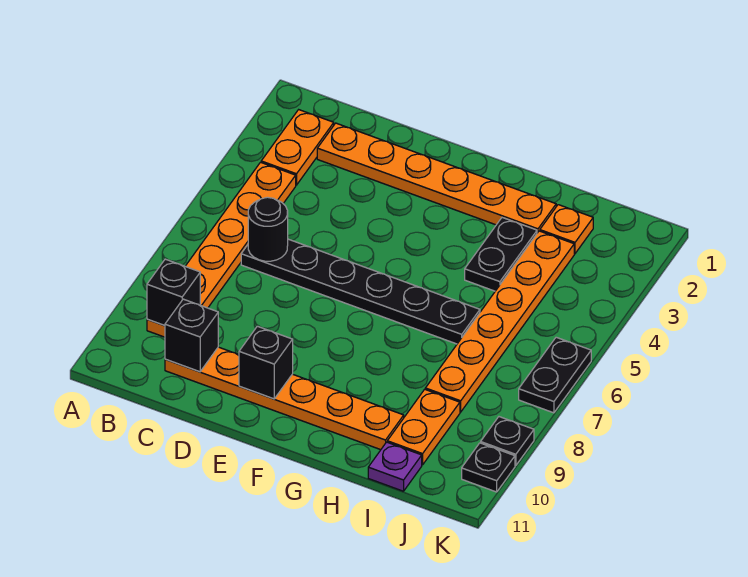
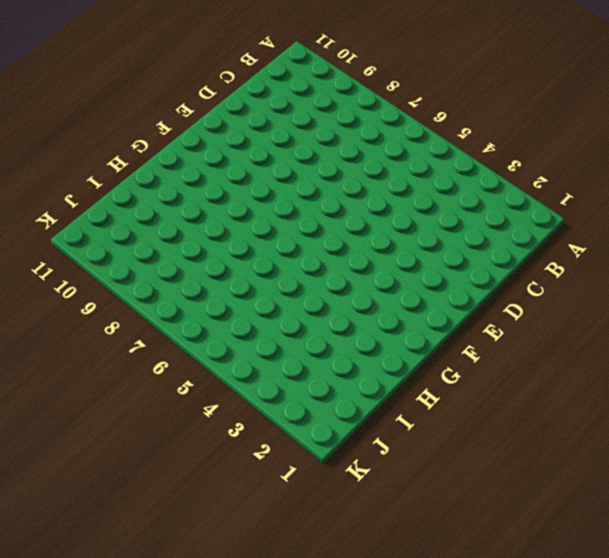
none -> orange 1x2 plate [261,110,334,185]
none -> orange 1x6 plate [147,162,296,337]
none -> orange 1x6 plate [317,123,556,233]

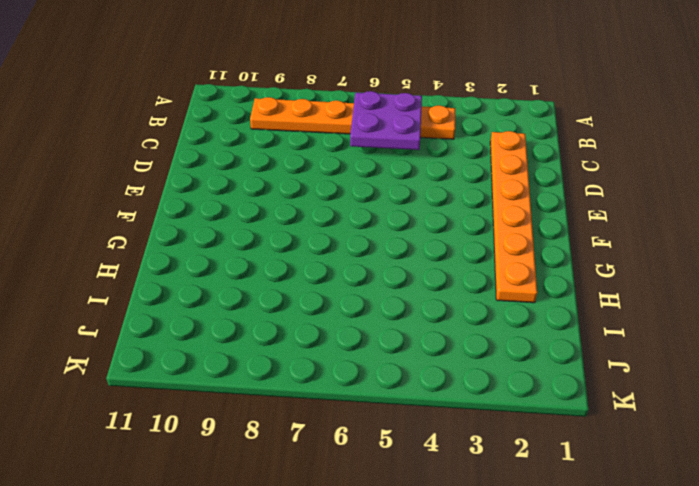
purple 2x2 plate [350,91,422,150] -> black 1x1 round brick [248,197,288,261]
none -> orange 1x2 plate [261,110,334,185]
none -> black 1x6 plate [241,239,480,344]
none -> orange 1x6 plate [165,347,404,450]

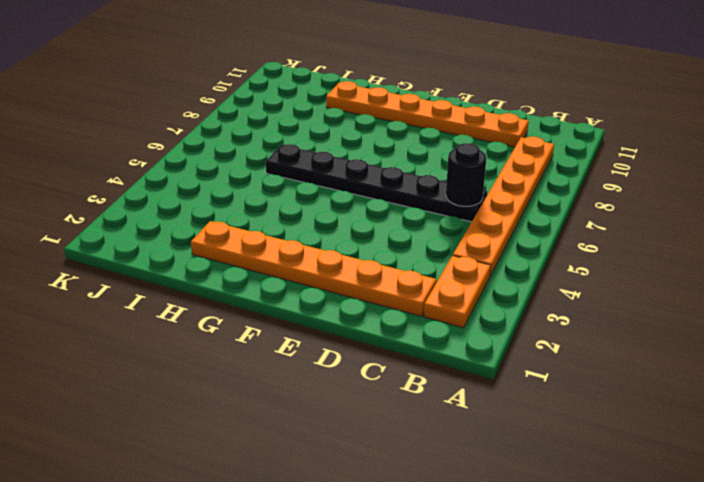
none -> black 1x2 plate [465,218,537,291]
none -> orange 1x1 plate [540,205,593,254]
none -> orange 1x6 plate [425,231,574,412]

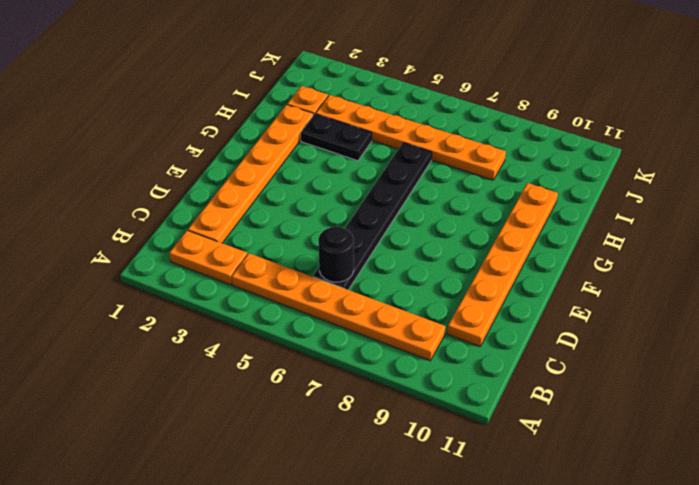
none -> orange 1x2 plate [387,389,460,465]
none -> purple 1x1 plate [368,442,422,491]
none -> black 1x2 plate [519,337,591,413]

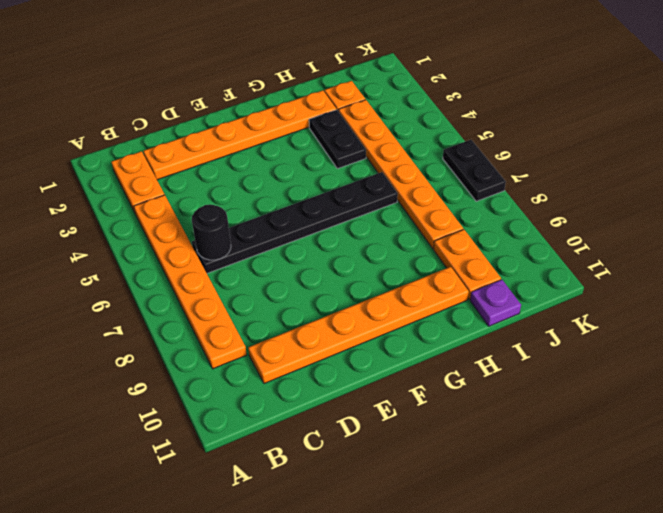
none -> black 1x1 plate [481,417,534,466]
none -> black 1x1 plate [462,443,515,492]
none -> black 1x1 brick [147,259,200,326]

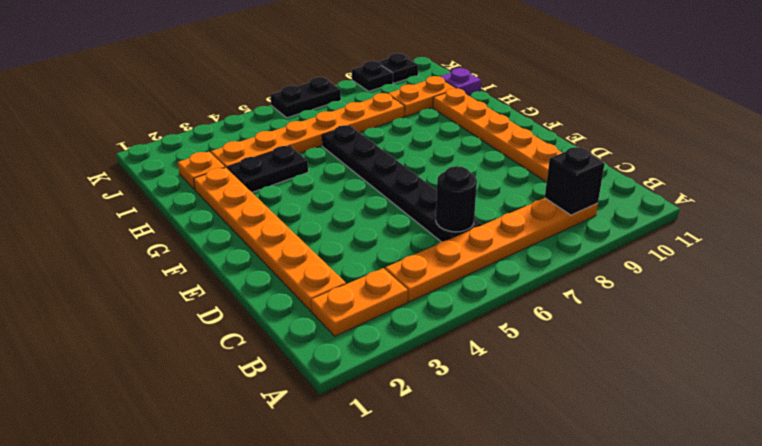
none -> black 1x1 brick [165,299,218,372]
none -> black 1x1 brick [239,326,293,399]

